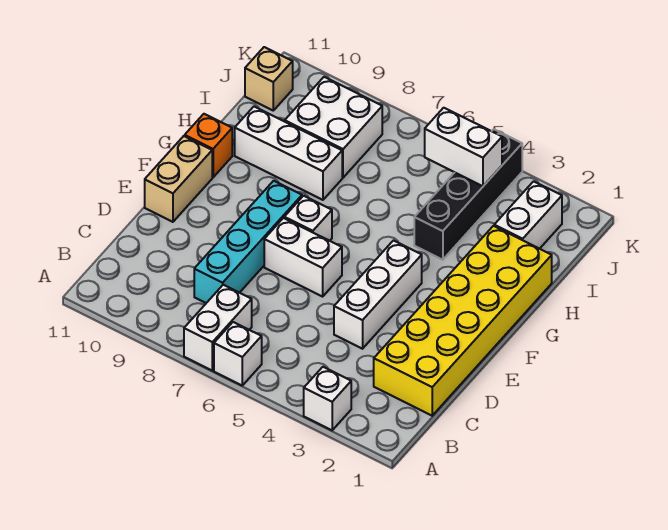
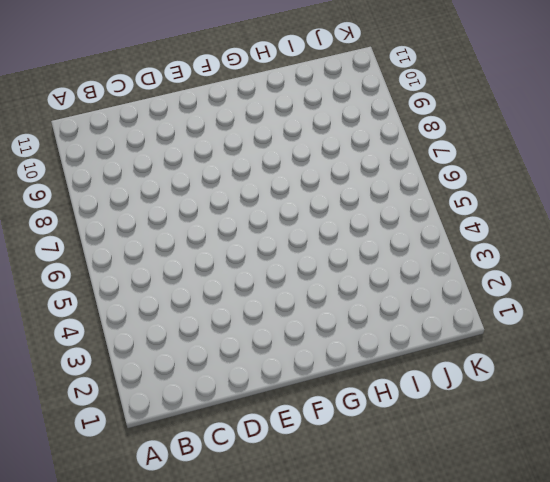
none -> white 1x1 brick [304,367,351,430]
none -> white 1x1 brick [214,322,262,385]
none -> white 1x2 brick [184,285,252,371]

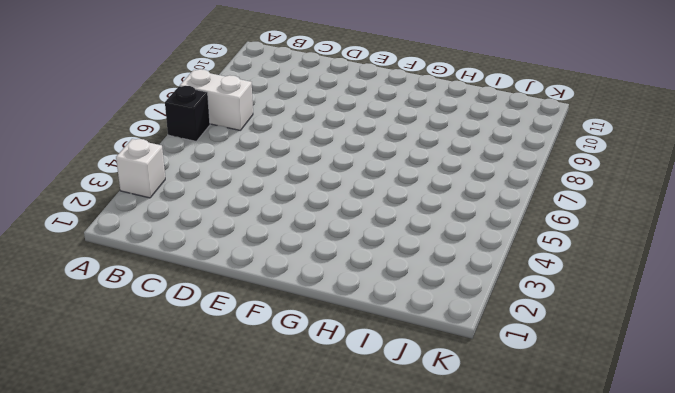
black 1x1 brick [165,86,210,141] -> white 1x1 brick [214,322,262,385]
none -> yellow 2x6 brick [374,226,552,416]
none -> cyan 1x4 brick [194,181,302,303]
none -> white 1x3 brick [334,241,422,349]

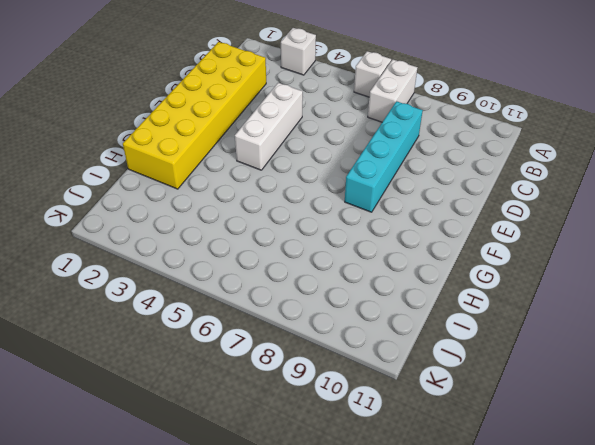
none -> white 1x2 brick [264,218,342,297]
none -> tan 1x2 brick [145,136,212,222]
none -> white 1x1 brick [284,196,332,241]

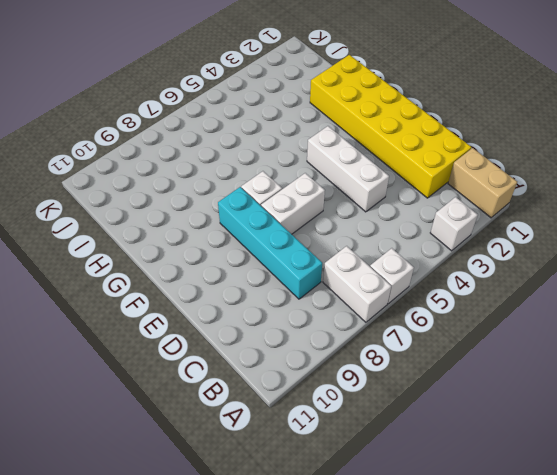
tan 1x2 brick [448,148,517,218] -> tan 1x2 brick moved to [145,136,212,222]
none -> orange 1x1 brick [185,114,232,177]
none -> black 1x4 brick [414,129,522,260]
none -> white 1x3 brick [235,107,342,200]

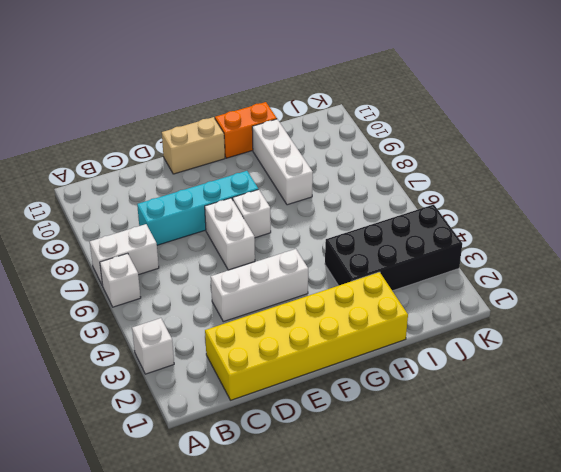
orange 1x2 brick [215,102,277,158] -> orange 1x1 brick [185,114,232,177]
black 2x4 brick [325,205,462,291] -> black 1x4 brick [414,129,522,260]
none -> white 1x2 brick [494,181,562,249]
none -> white 2x2 brick [285,77,382,178]
none -> tan 1x1 brick [245,47,293,110]

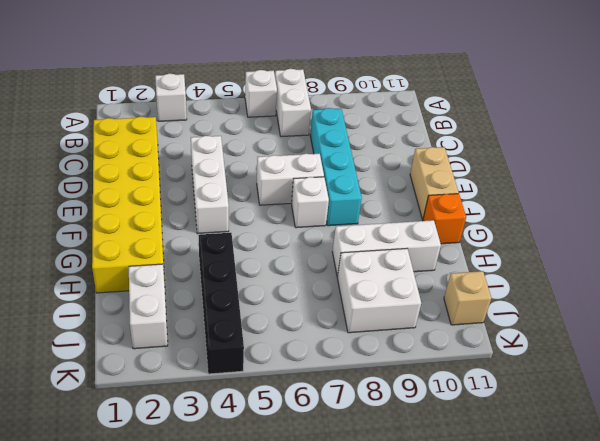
none -> white 1x2 brick [425,108,502,186]

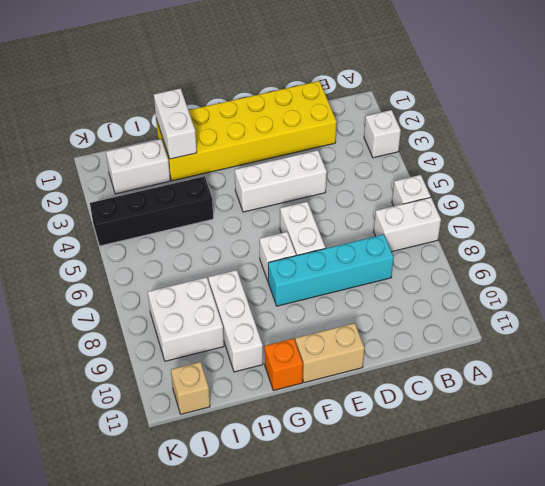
white 1x2 brick [154,88,197,159] -> white 1x2 brick moved to [425,108,502,186]

